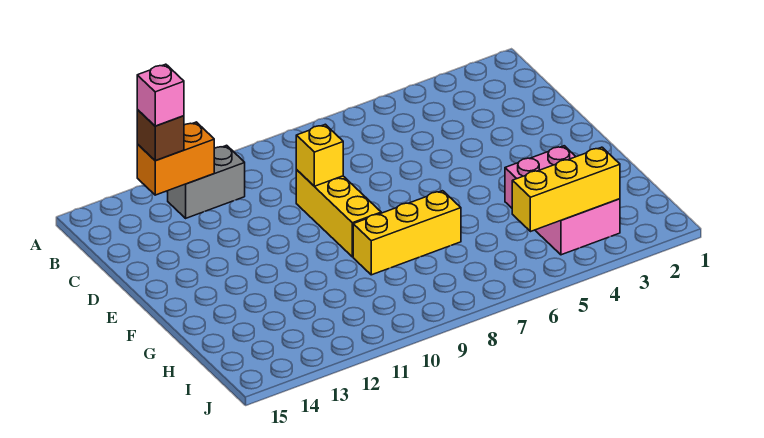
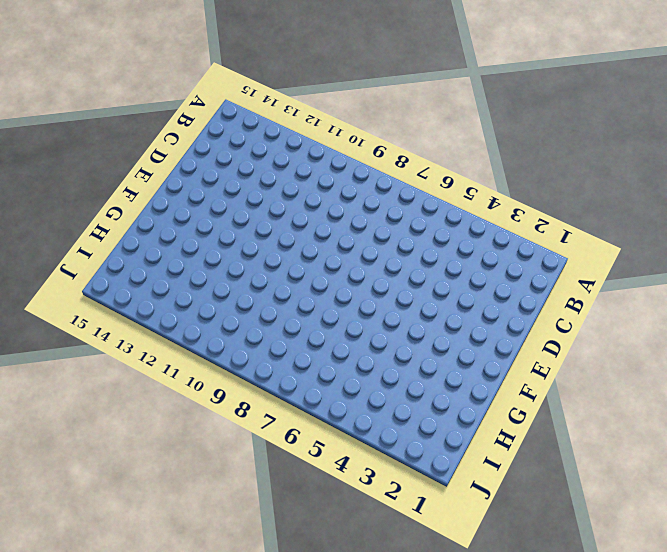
none -> grey 1x2 brick [168,145,245,218]
none -> yellow 1x3 brick [296,170,381,257]

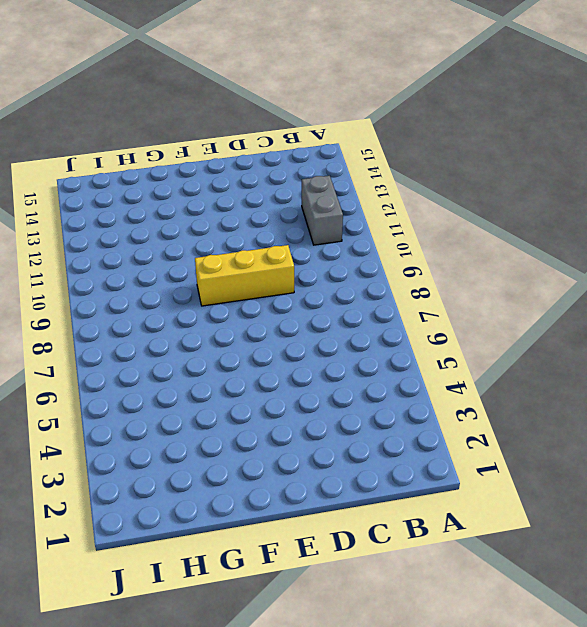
none -> pink 2x3 brick [505,146,620,255]
none -> yellow 1x3 brick [353,191,461,275]

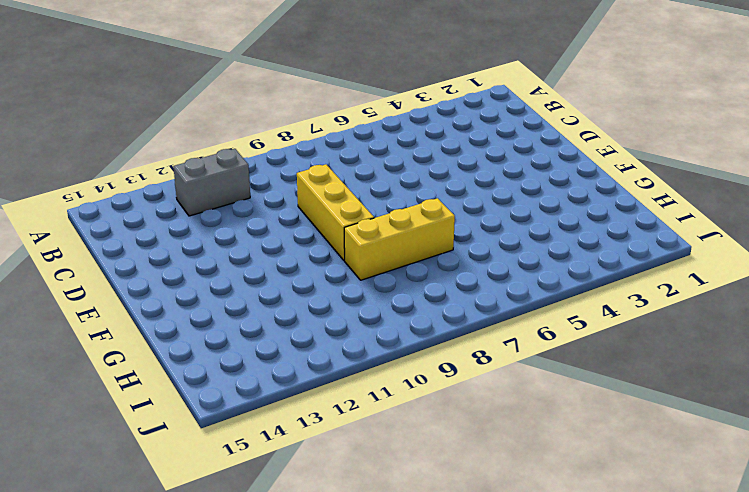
none -> pink 2x3 brick [505,146,620,255]
none -> orange 1x2 brick [137,122,214,195]

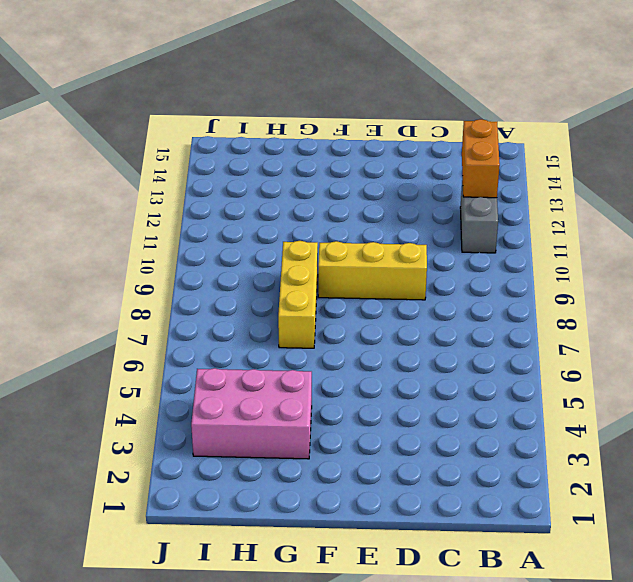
none -> yellow 1x1 brick [296,124,343,186]
none -> yellow 1x3 brick [512,147,620,232]

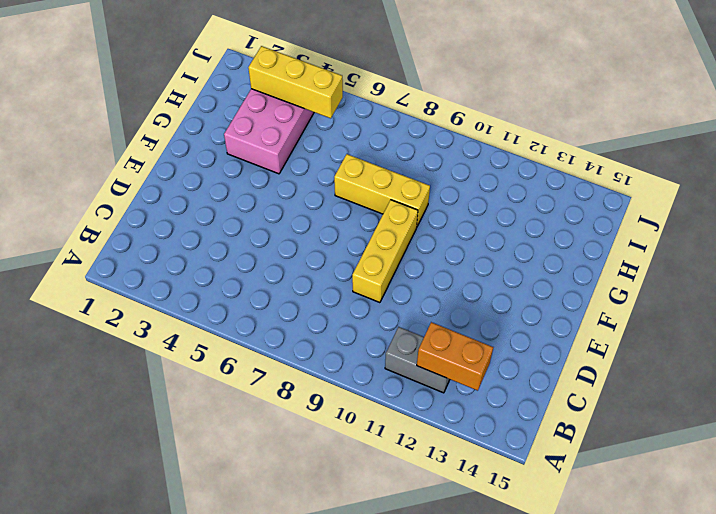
none -> yellow 1x1 brick [296,124,343,186]
none -> brown 1x1 brick [137,110,184,161]

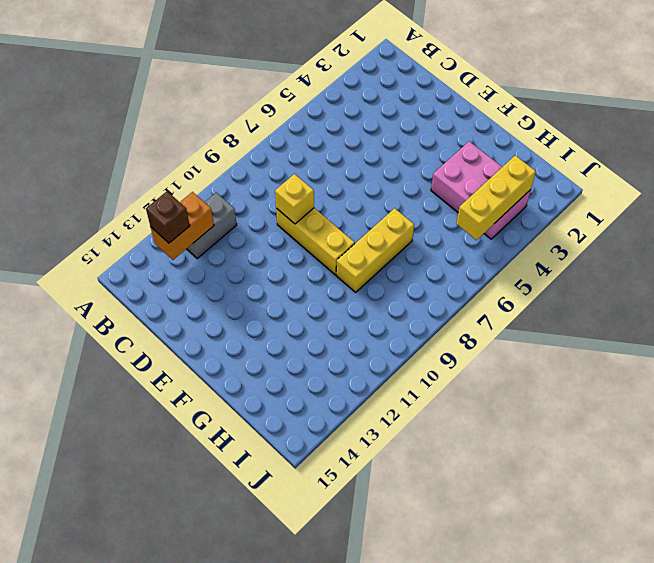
none -> pink 1x1 brick [137,64,184,126]

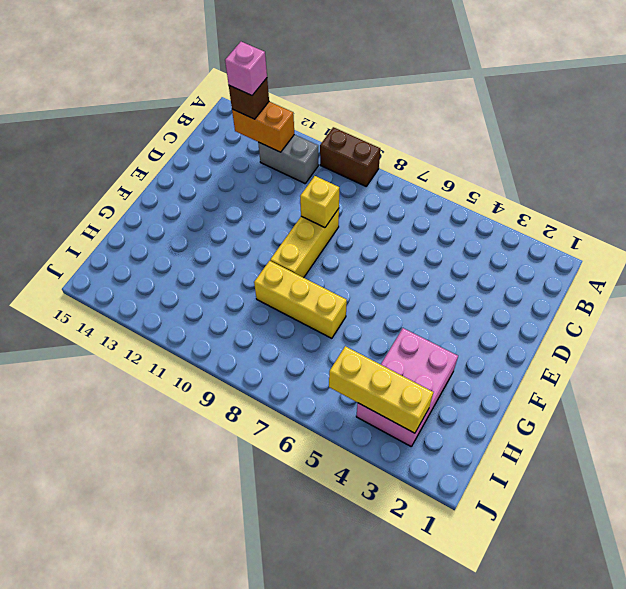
brown 1x2 brick [320,127,380,186] -> none

